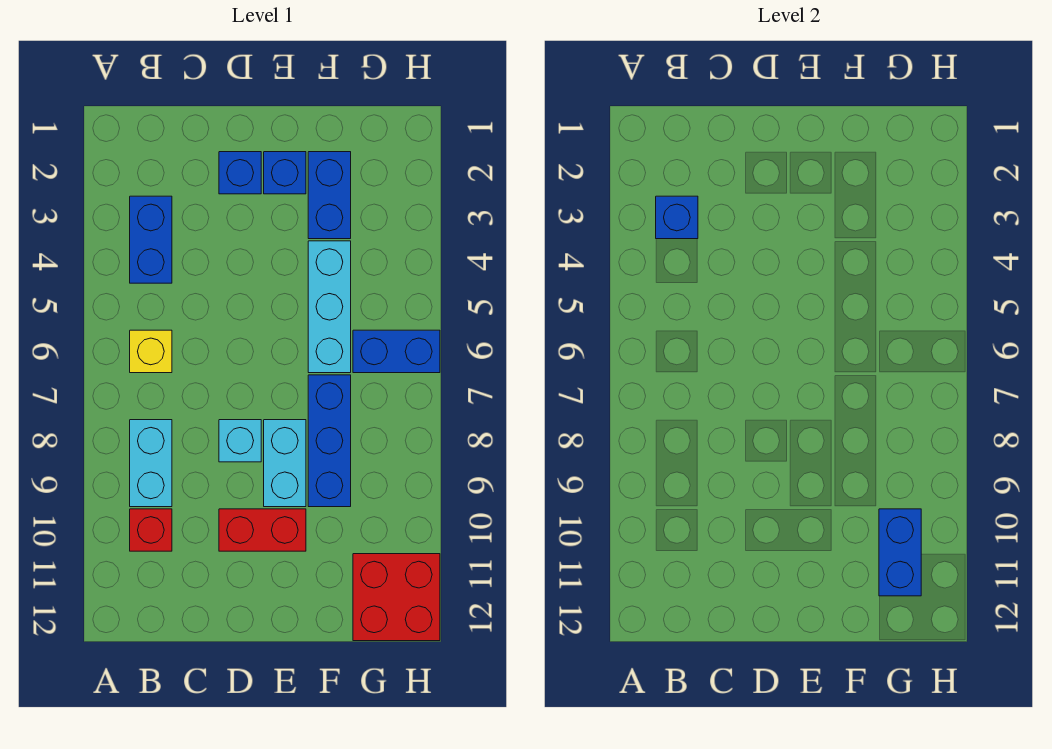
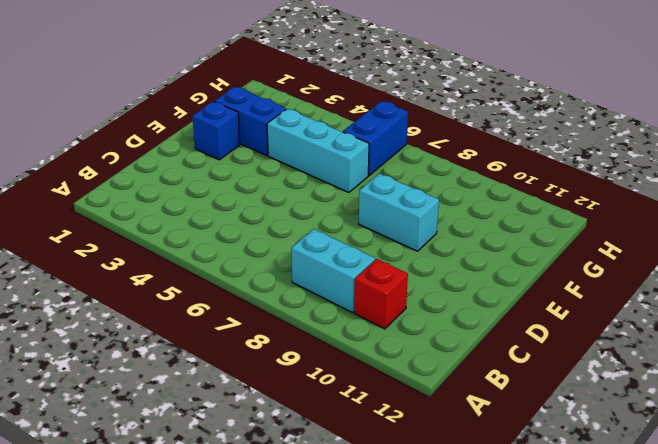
none -> blue 1x2 brick [130,196,172,283]
none -> yellow 1x1 brick [130,330,172,373]
none -> blue 1x1 brick [219,152,261,194]

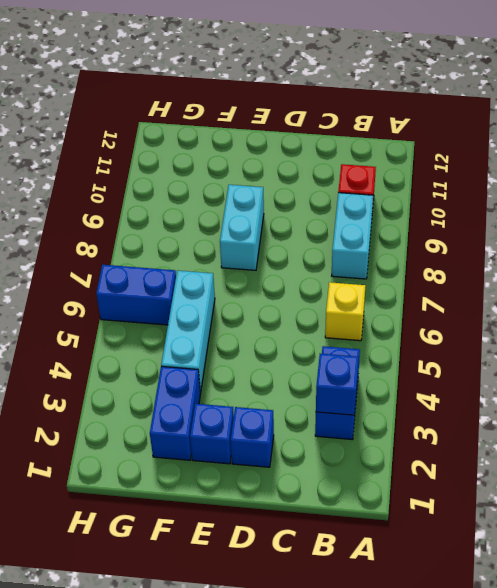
none -> cyan 1x1 brick [219,420,261,462]
none -> red 1x2 brick [219,509,306,551]
none -> blue 1x3 brick [308,375,351,507]

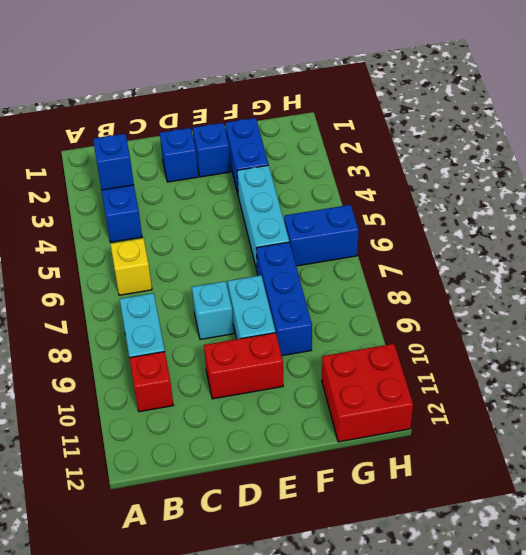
none -> blue 1x2 brick [879,509,921,596]

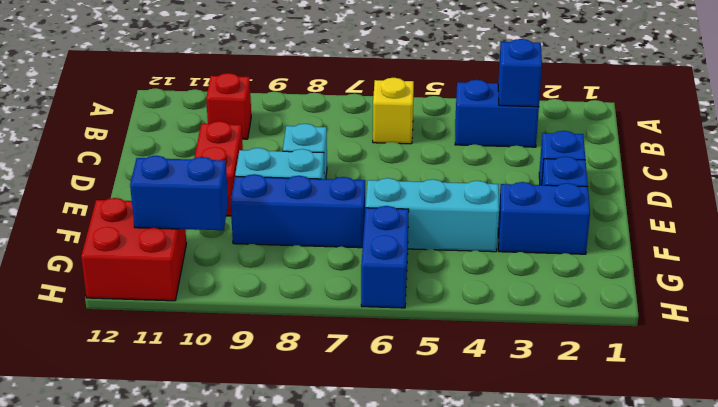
none -> cyan 1x2 brick [130,420,172,507]

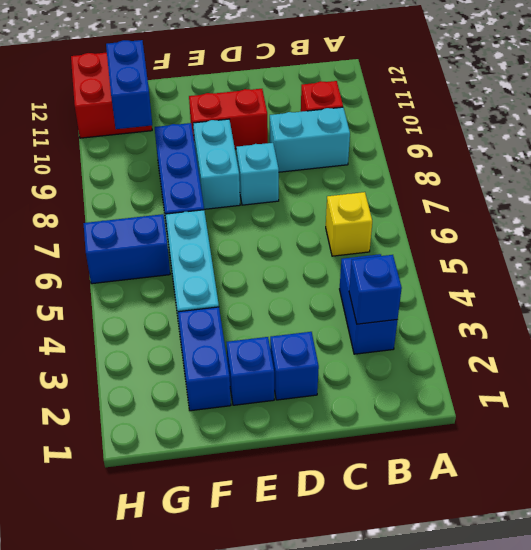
cyan 1x2 brick [270,107,350,172] -> cyan 1x2 brick turned to [130,420,172,507]

